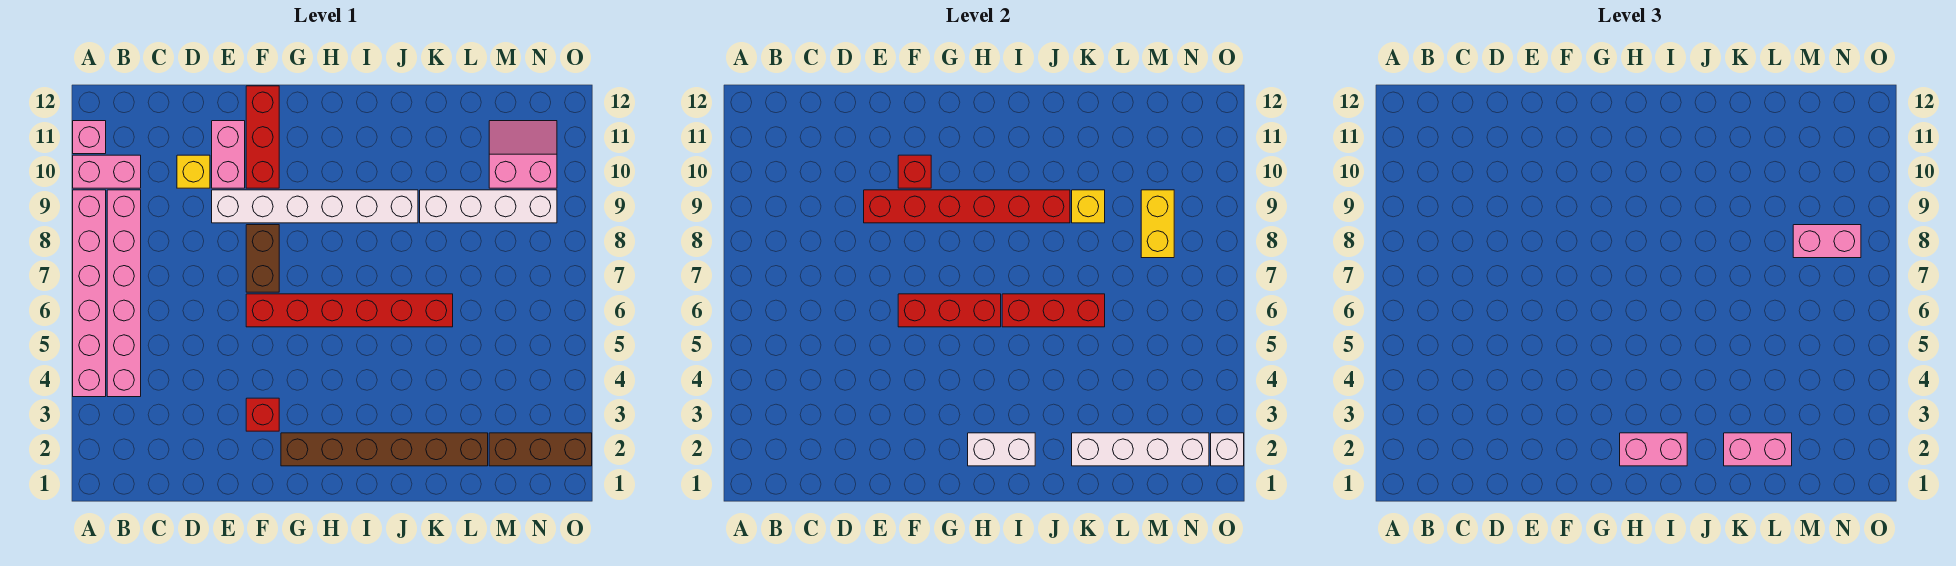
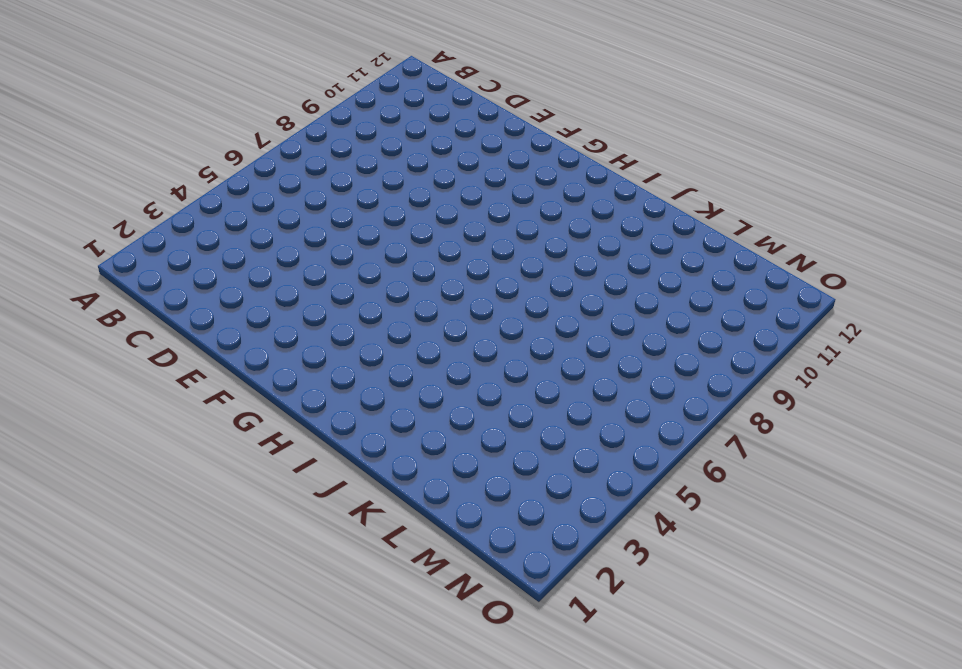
none -> pink 1x6 brick [73,190,106,397]
none -> pink 1x2 brick [73,155,141,188]
none -> pink 1x1 brick [73,121,106,154]

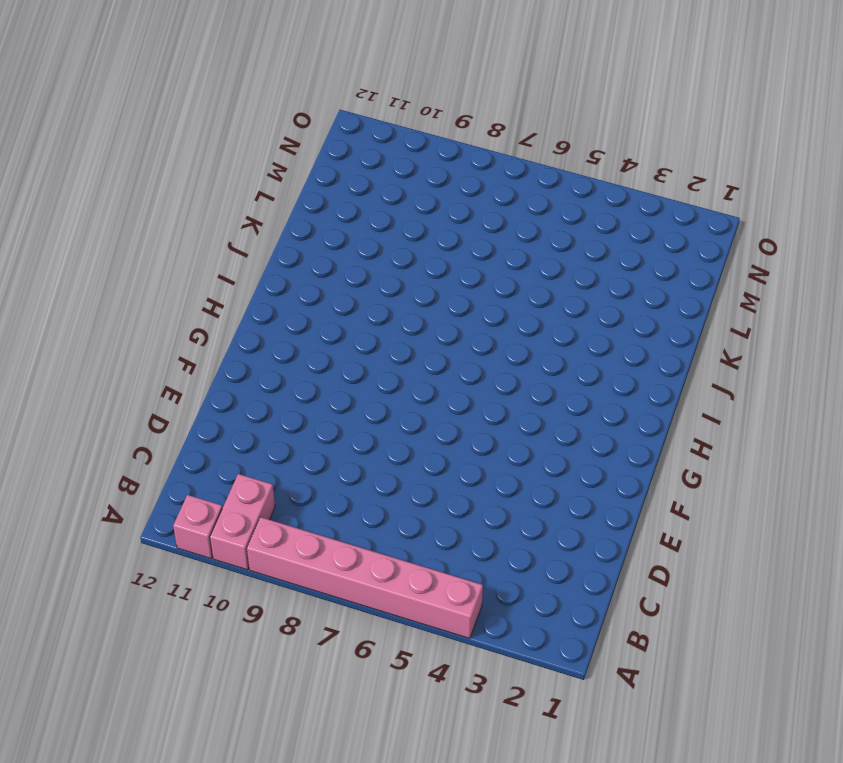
none -> pink 1x6 brick [107,190,141,397]
none -> yellow 1x1 brick [177,155,210,188]
none -> white 1x6 brick [212,190,418,223]

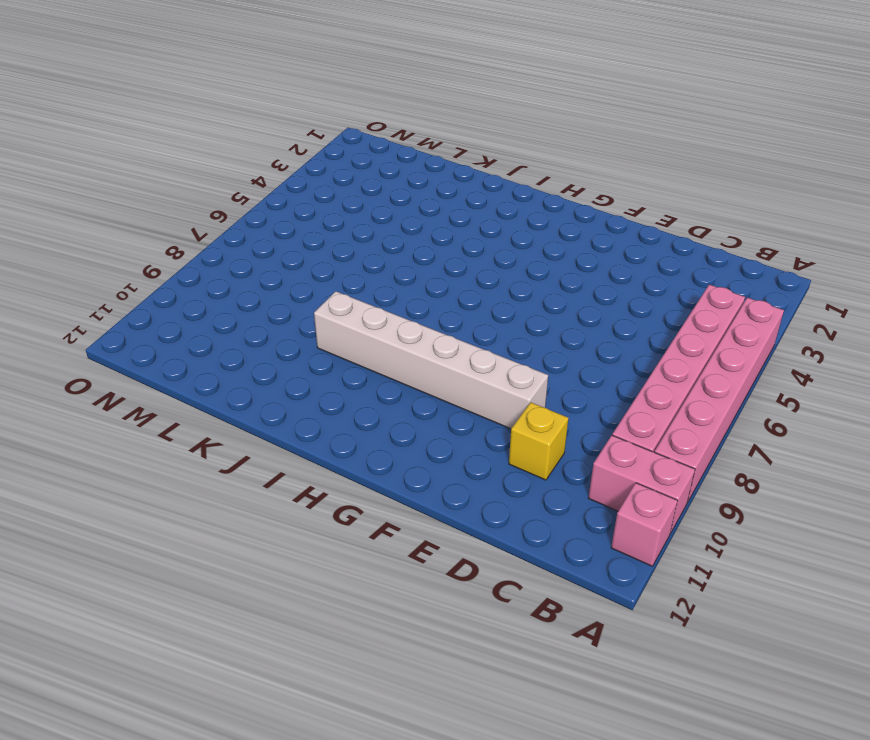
none -> pink 1x2 brick [212,121,245,188]
none -> red 1x1 brick [246,398,279,431]
none -> red 1x6 brick [246,294,453,327]

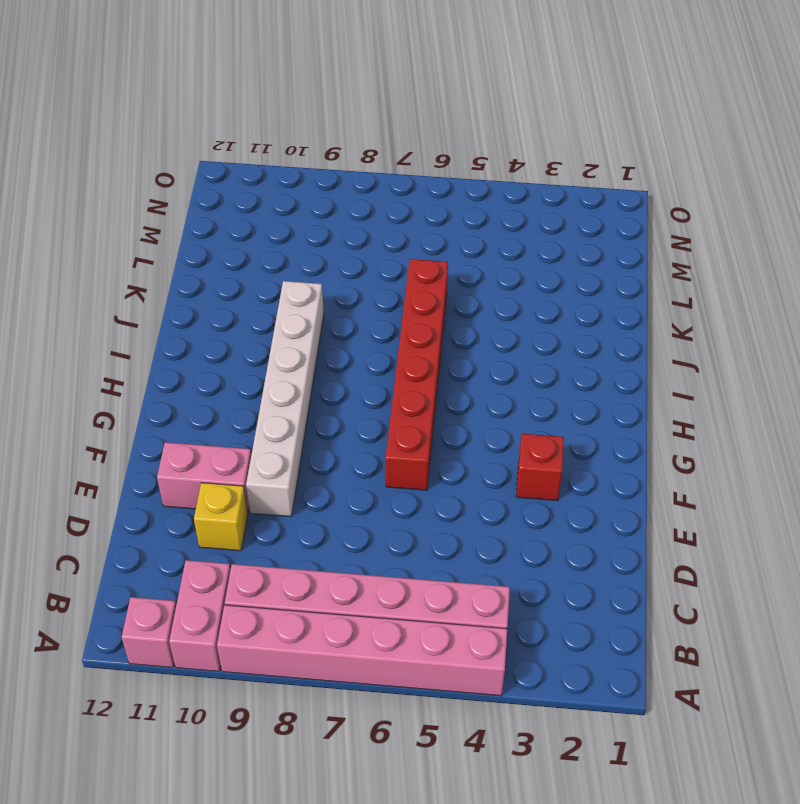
none -> brown 1x2 brick [246,225,279,292]
none -> red 1x3 brick [246,86,279,188]
none -> brown 1x6 brick [281,433,488,466]

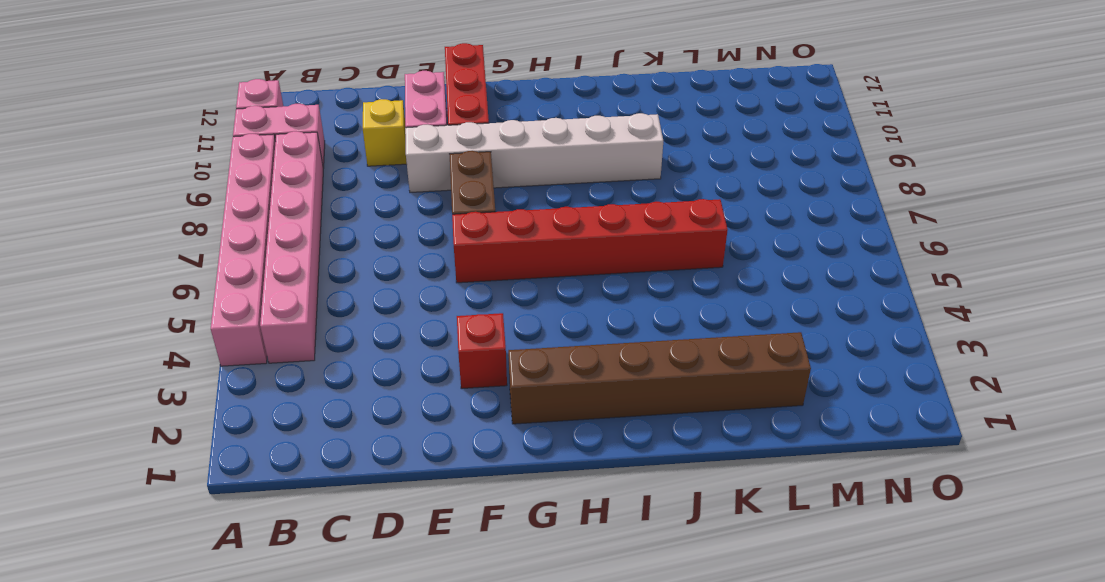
none -> white 1x4 brick [420,190,557,223]
none -> brown 1x3 brick [489,433,592,466]
none -> pink 2x2 slope [489,121,557,188]

